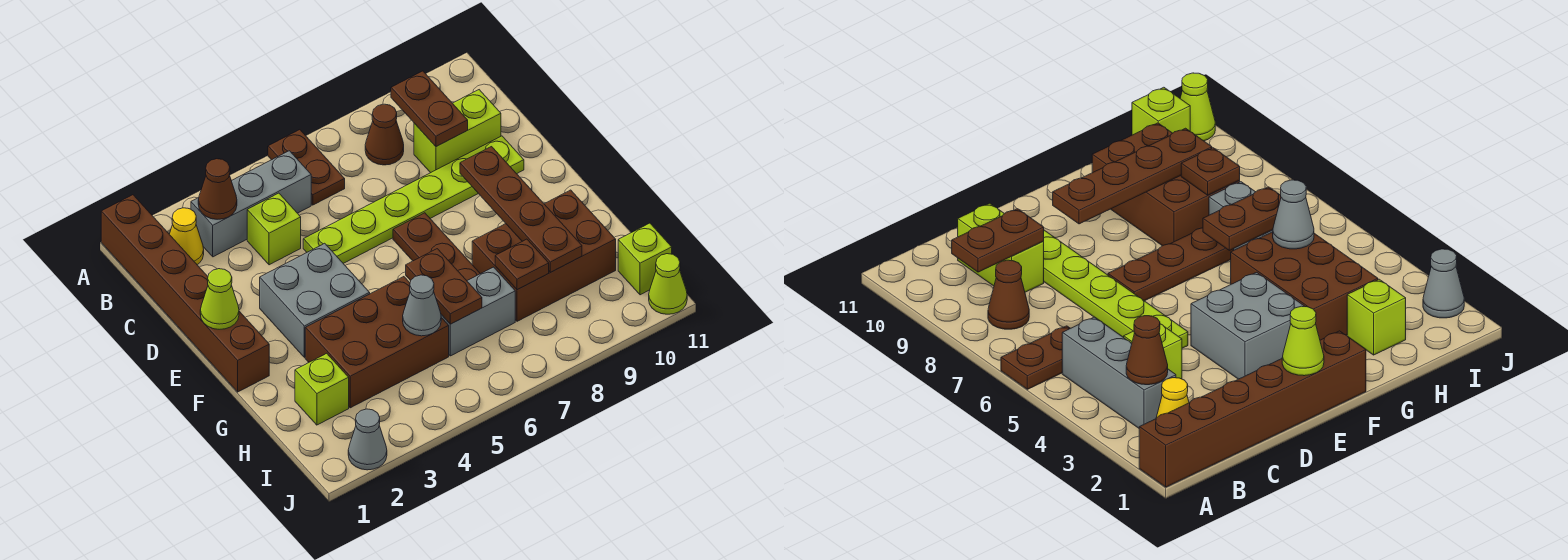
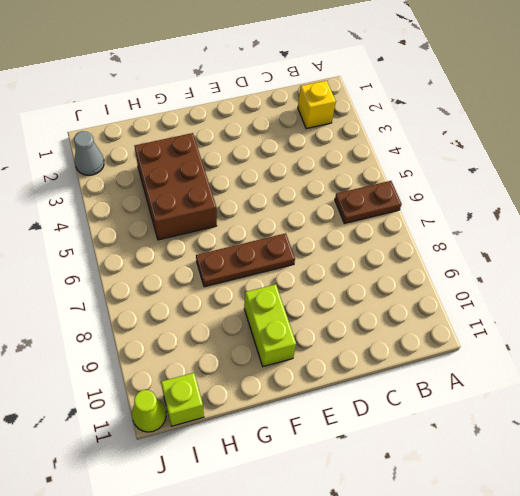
yellow 1x1 brick [298,80,336,129] -> yellow 1x1 cone [169,208,204,265]
lime 1x2 brick [244,284,296,367] -> lime 1x2 brick moved to [414,90,501,173]
none -> brown 1x6 brick [101,195,269,392]
none -> grey 1x3 brick [191,151,311,257]
none -> brown 1x1 cone [365,104,404,165]

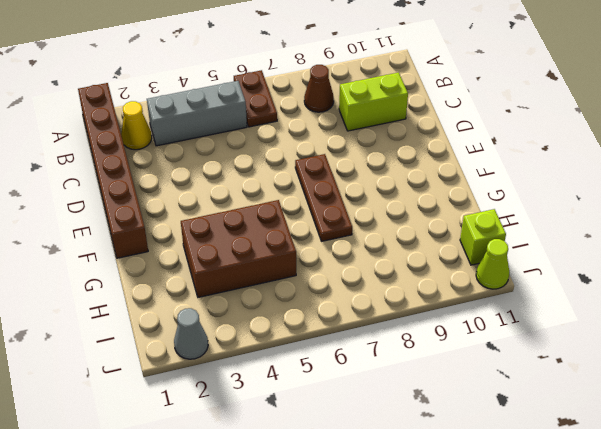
none -> lime 1x1 brick [247,193,301,265]
none -> lime 1x6 plate [303,136,524,263]
none -> grey 2x2 brick [260,243,370,357]

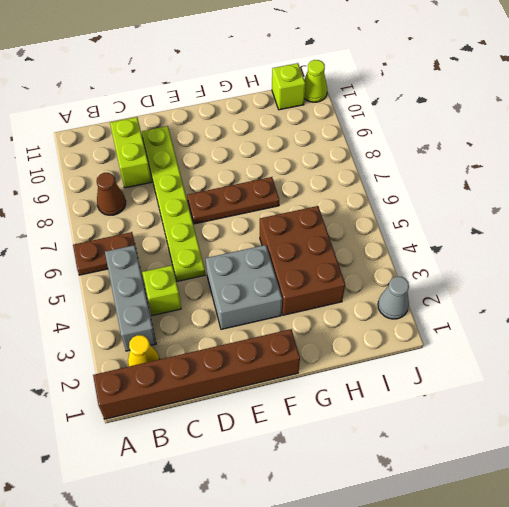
none -> brown 2x3 brick [472,190,616,321]
none -> lime 1x1 brick [295,353,349,425]
none -> grey 1x2 brick [441,267,515,356]

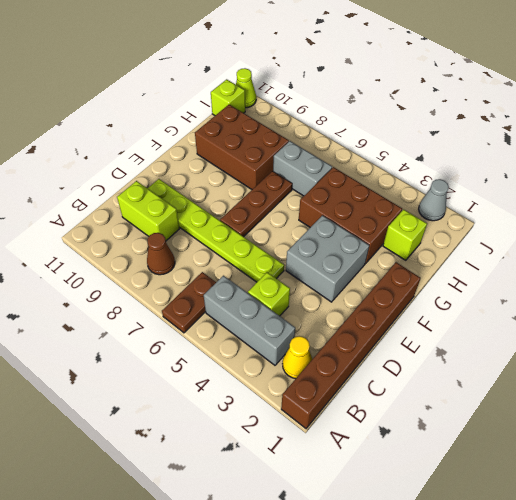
none -> brown 1x1 cone [198,159,237,219]
none -> brown 1x2 plate [391,71,468,147]
none -> lime 1x1 cone [200,269,239,329]

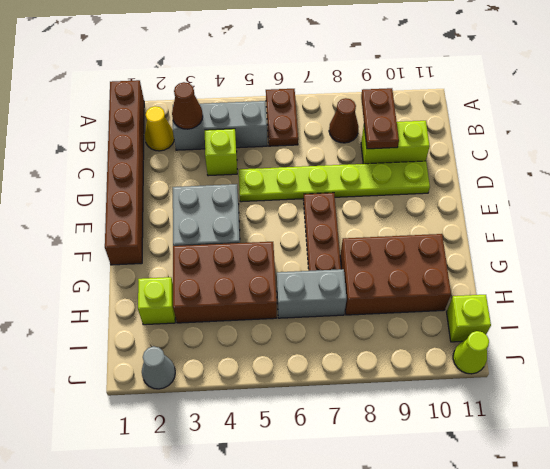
none -> lime 1x1 cone [200,269,239,329]
none -> brown 1x4 plate [460,147,582,272]
none -> brown 1x2 plate [406,249,482,324]

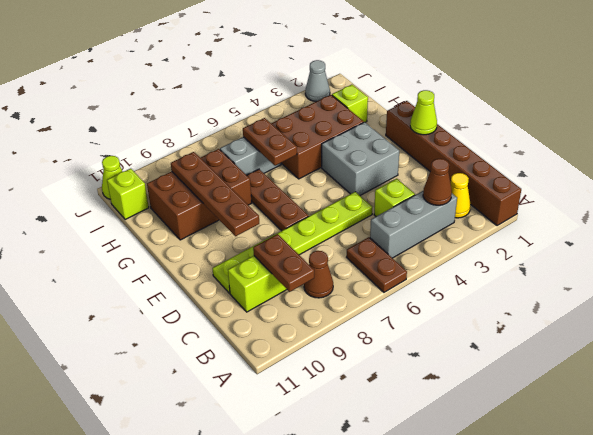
none -> grey 1x1 cone [403,275,441,336]
none -> brown 1x1 plate [495,239,549,290]

